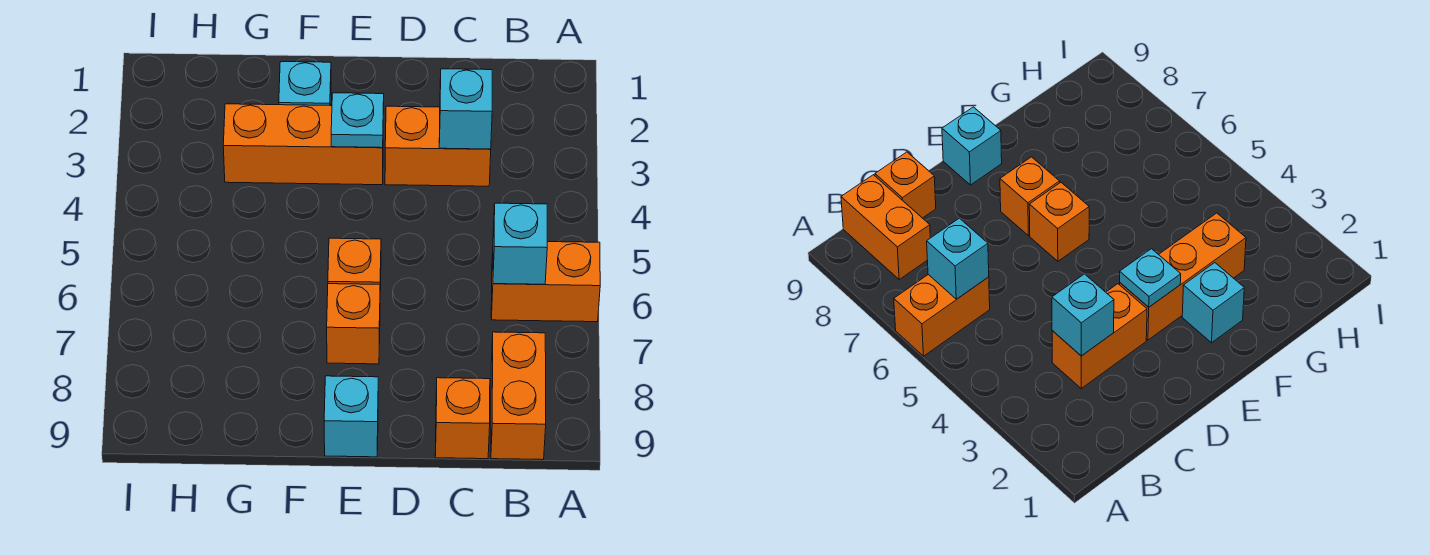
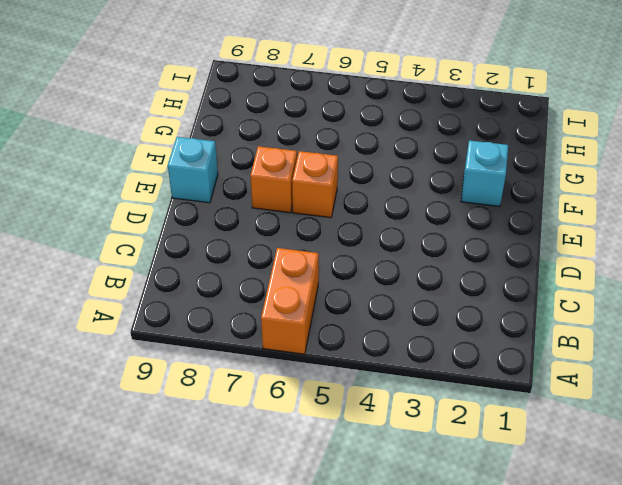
none -> orange 1x2 brick [491,332,546,460]
none -> orange 1x2 brick [385,106,491,186]
none -> orange 1x1 brick [435,378,490,459]

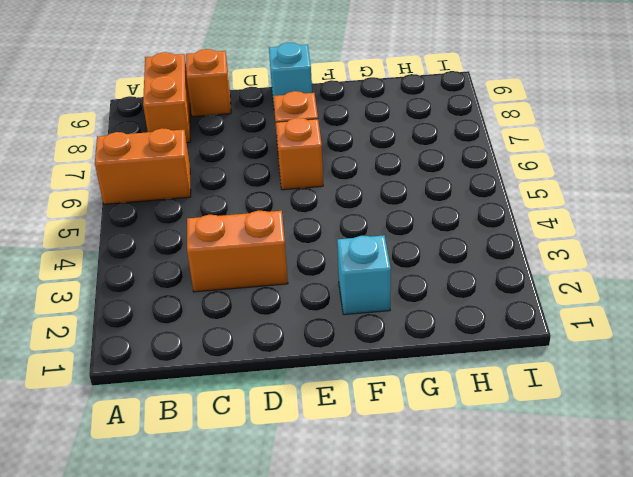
none -> orange 1x3 brick [223,104,384,185]
none -> cyan 1x1 brick [493,203,547,284]
none -> cyan 1x1 brick [439,69,492,149]

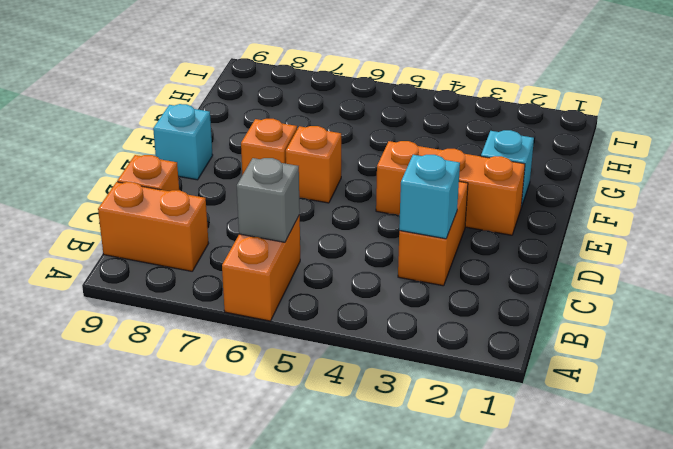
grey 1x1 brick [237,158,300,242] -> cyan 1x1 brick [493,203,547,284]
orange 1x3 brick [376,141,525,235] -> orange 1x3 brick turned to [223,104,384,185]
none -> cyan 1x1 plate [331,93,384,148]

